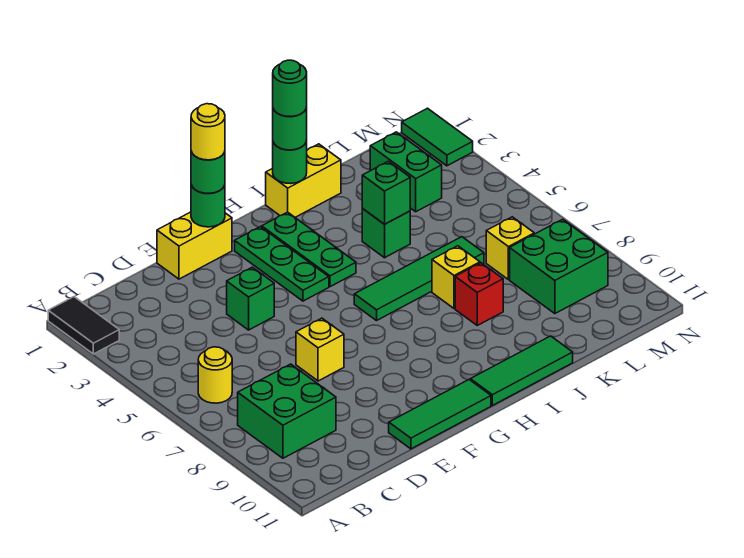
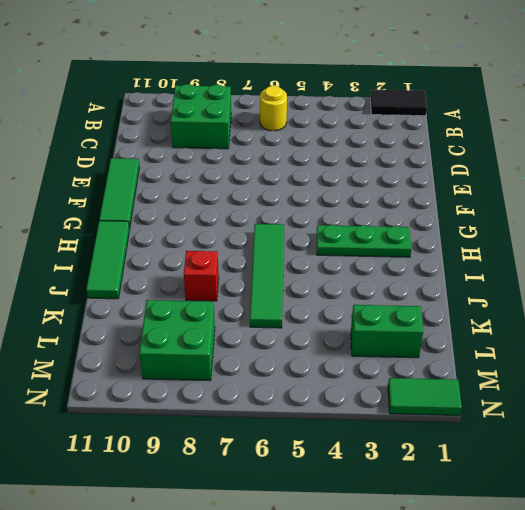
none -> yellow 1x2 brick [157,212,232,279]
none -> green 1x1 brick [227,267,274,330]
none -> yellow 1x1 brick [296,318,344,381]

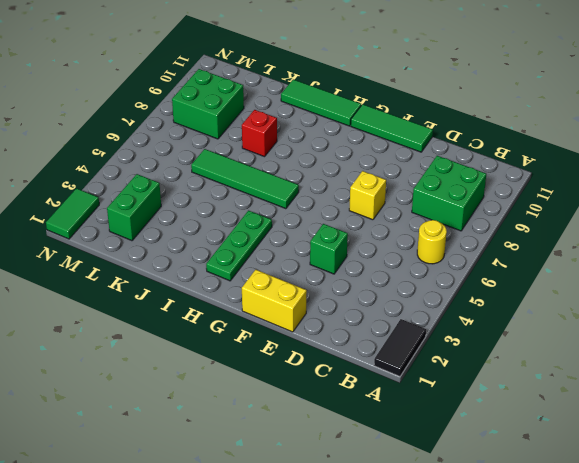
none -> green 1x3 plate [235,227,329,301]
none -> yellow 1x2 brick [266,144,341,217]
none -> green 1x1 brick [362,209,410,258]

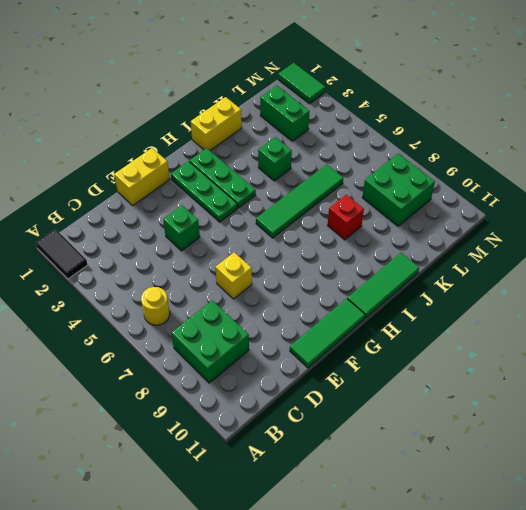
none -> yellow 1x1 brick [432,246,480,309]
none -> yellow 1x1 brick [486,217,534,280]
none -> green 1x1 round brick [191,185,225,227]

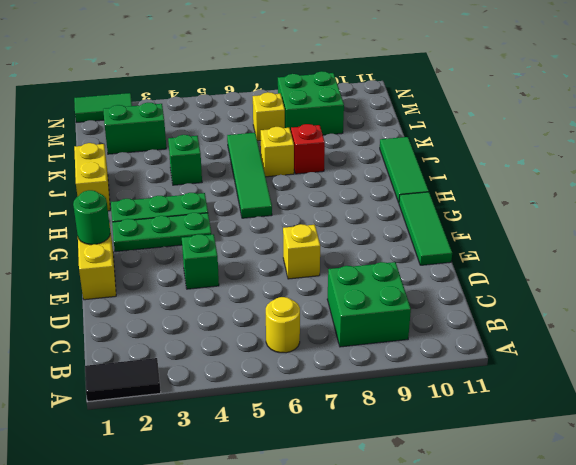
none -> green 1x1 round brick [273,140,307,184]
none -> green 1x1 brick [362,161,410,224]
none -> green 1x1 round brick [191,151,225,193]

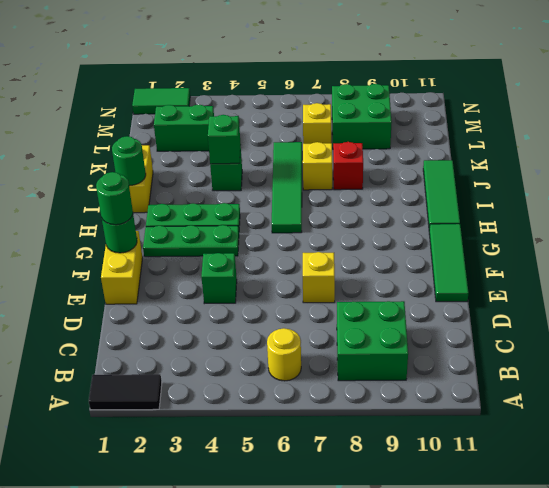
none -> green 1x1 round brick [273,107,307,150]
none -> yellow 1x1 round brick [191,104,225,160]
none -> green 1x1 round brick [273,60,307,117]

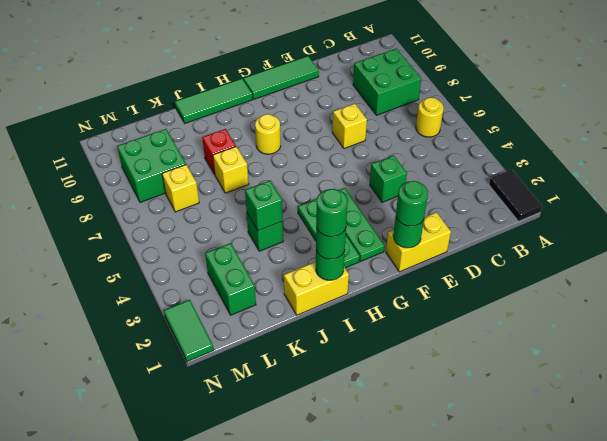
yellow 1x1 round brick [255,114,281,154] -> yellow 1x1 round brick moved to [191,104,225,160]
none -> green 1x4 tile [354,237,484,321]

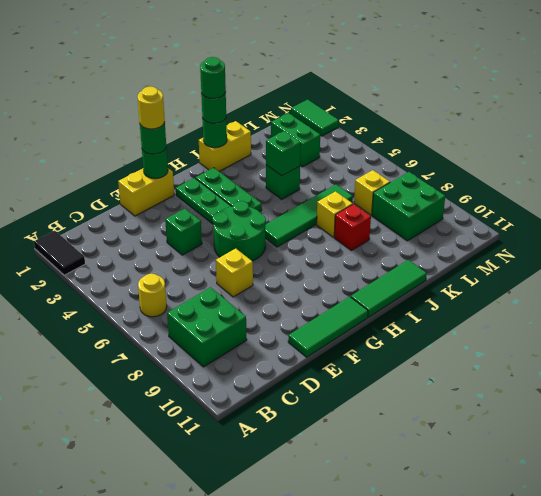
green 2x2 round brick [213,201,266,261] -> none

